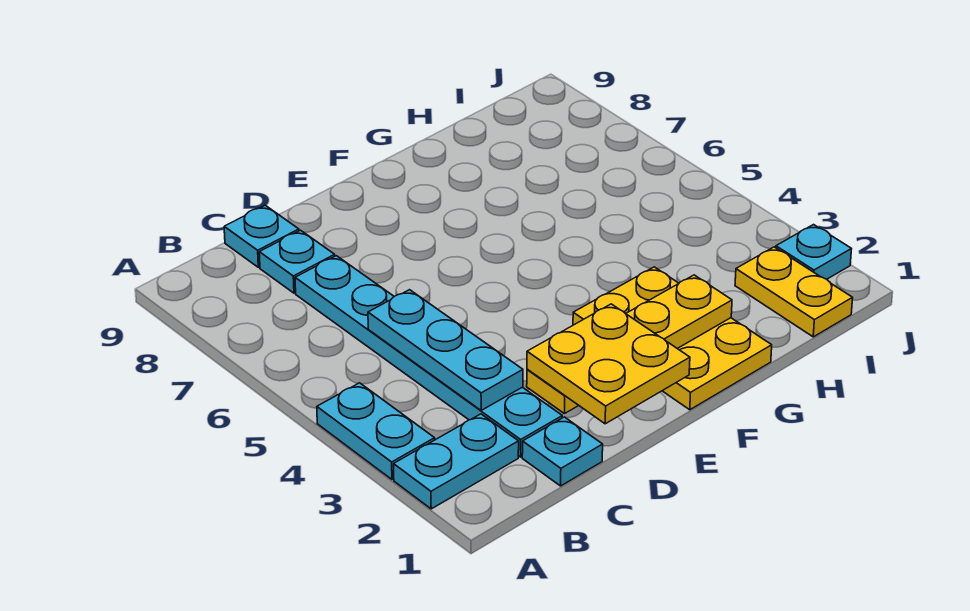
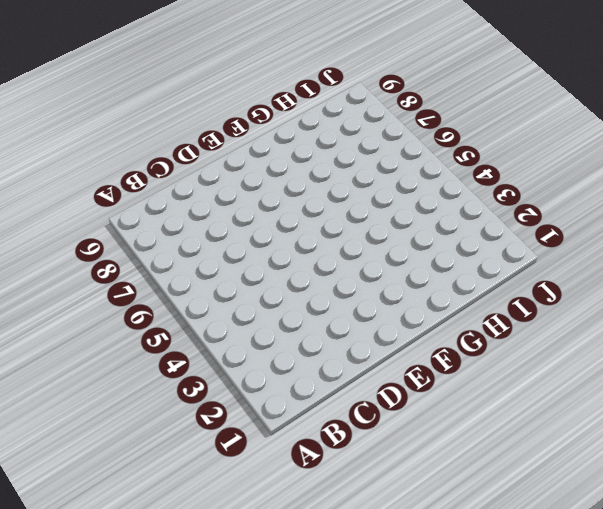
none -> cyan 1x2 plate [394,414,519,509]
none -> cyan 1x2 plate [317,383,435,480]
none -> cyan 1x1 plate [522,417,603,486]

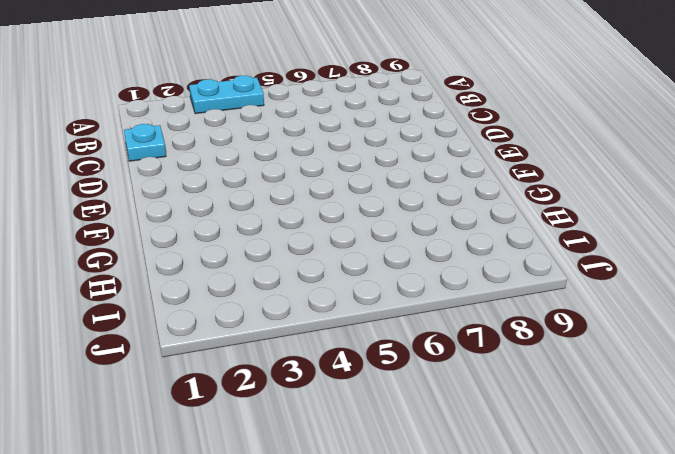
none -> cyan 1x2 plate [394,414,519,509]
none -> cyan 1x6 plate [295,256,562,457]
none -> cyan 1x1 plate [259,230,335,293]

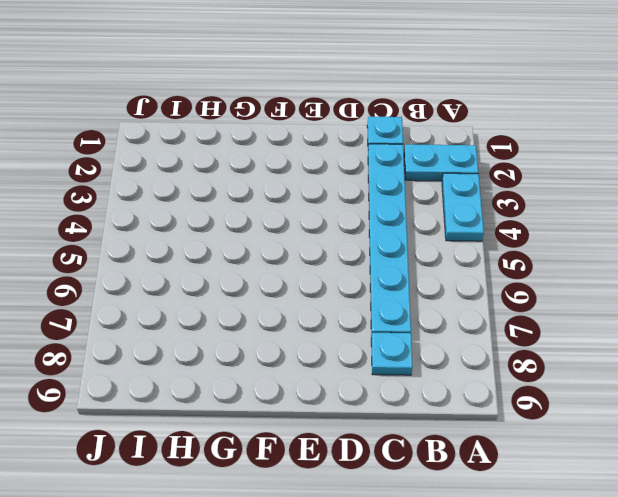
none -> cyan 1x1 plate [224,205,299,267]
none -> yellow 2x3 plate [573,267,772,410]
none -> yellow 1x2 plate [735,247,853,337]

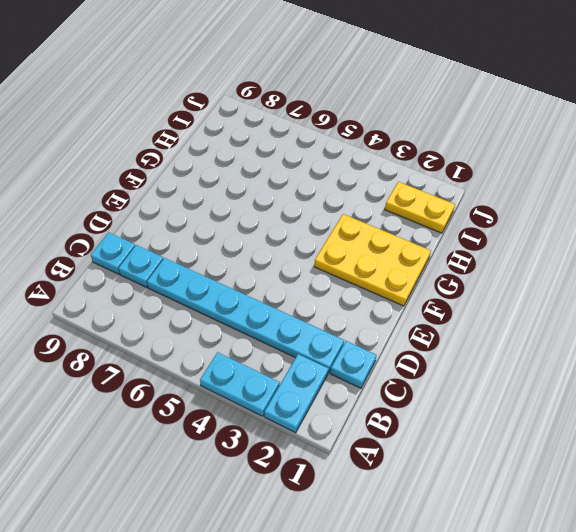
none -> cyan 1x1 plate [776,225,851,279]
none -> cyan 1x3 plate [368,290,523,410]
none -> yellow 1x4 plate [527,275,732,414]

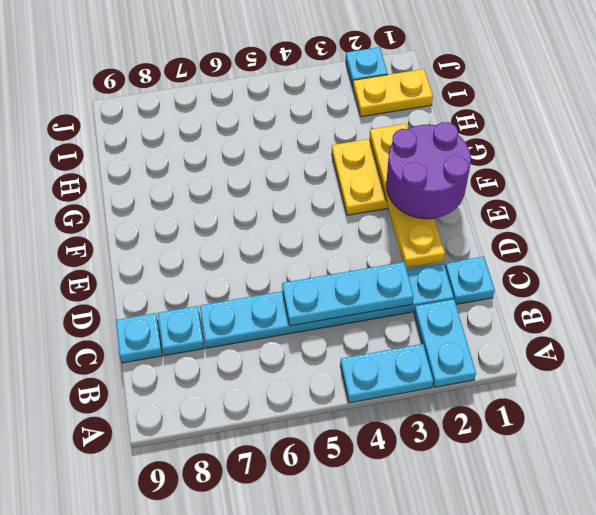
purple 2x2 round brick [386,122,471,219] -> yellow 2x2 plate [527,304,690,424]

